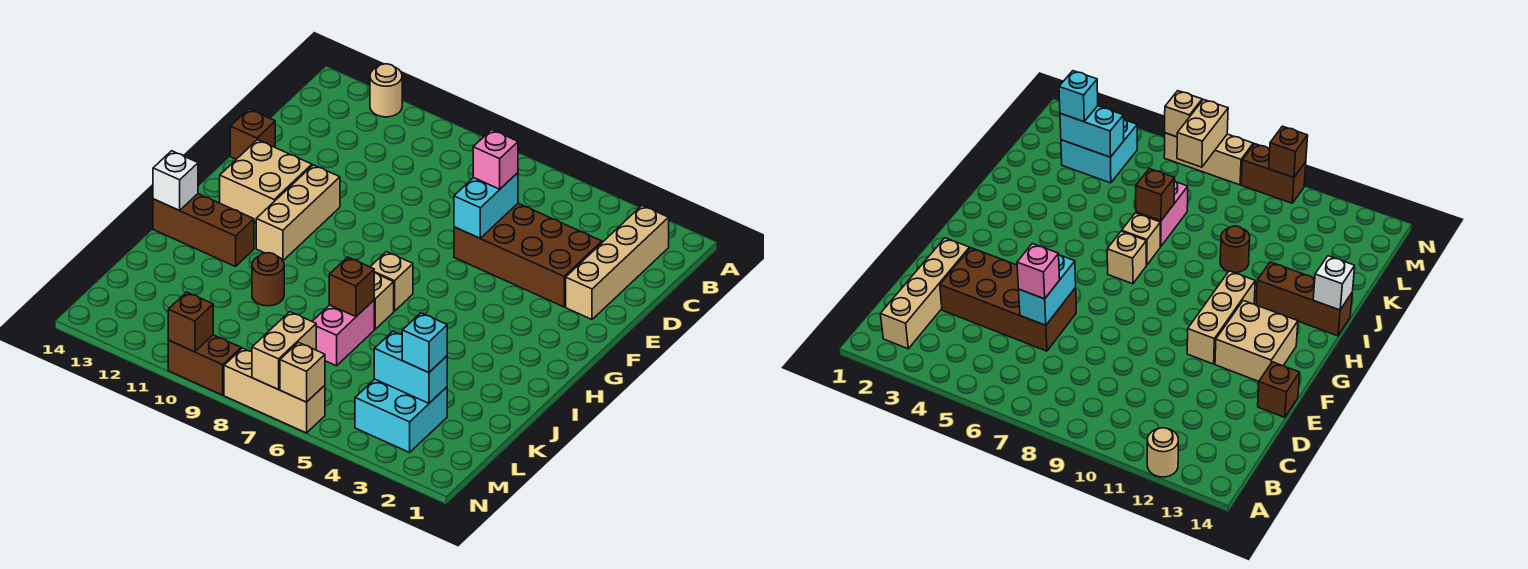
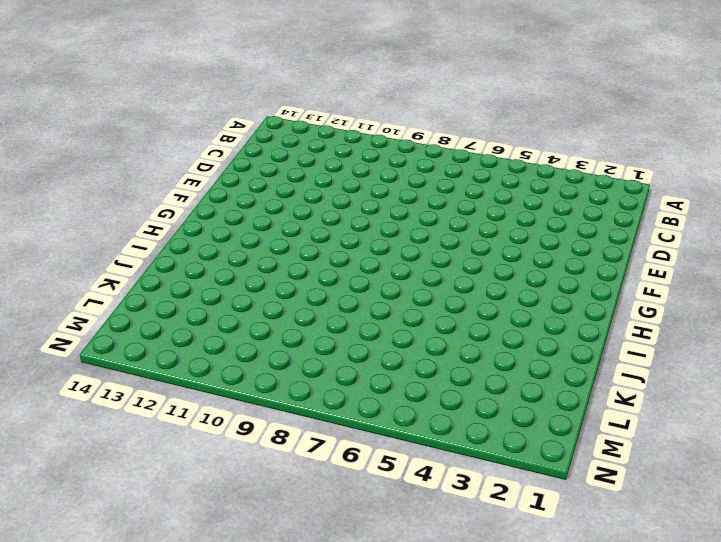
none -> tan 1x1 round brick [370,64,402,117]
none -> tan 1x4 brick [566,206,669,319]
none -> brown 2x4 brick [454,203,602,307]

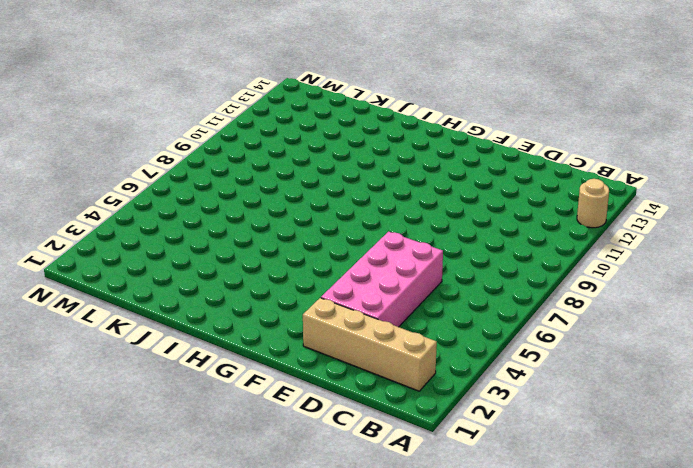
pink 2x4 brick [321,231,443,327] -> brown 2x4 brick [454,203,602,307]
none -> brown 1x1 brick [230,109,275,159]
none -> tan 1x3 brick [256,165,340,260]
none -> tan 2x2 brick [220,140,312,222]

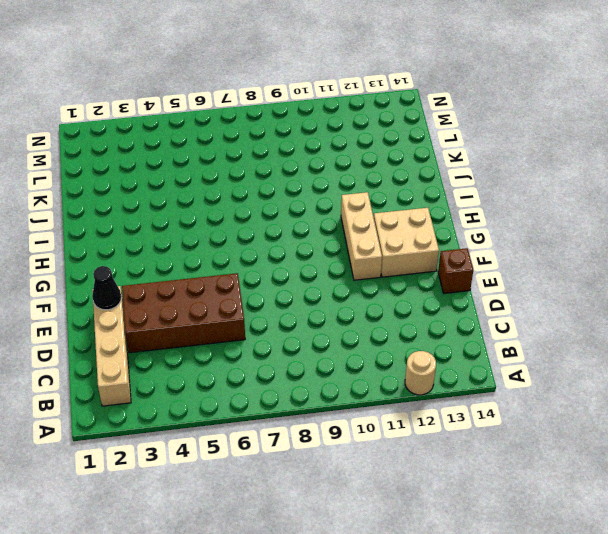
black 1x1 cone [92,266,121,310] -> none
none -> tan 1x1 brick [370,252,413,311]
none -> tan 1x1 brick [374,273,394,329]
none -> brown 1x3 brick [153,194,254,266]

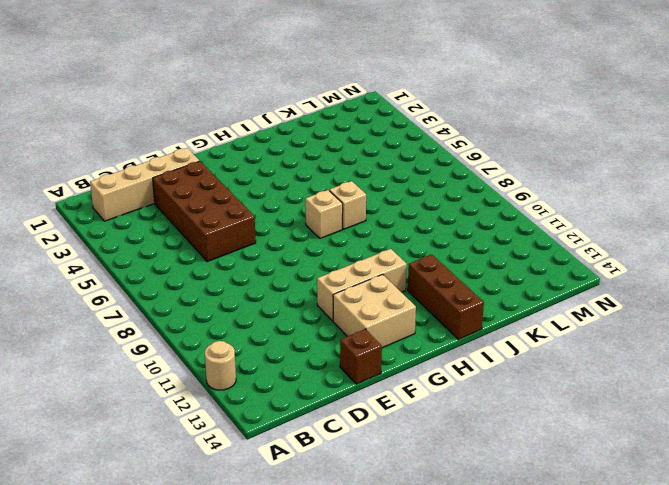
none -> pink 1x2 brick [312,300,374,366]
none -> brown 1x1 round brick [252,253,284,306]
none -> cyan 2x2 brick [355,379,447,452]

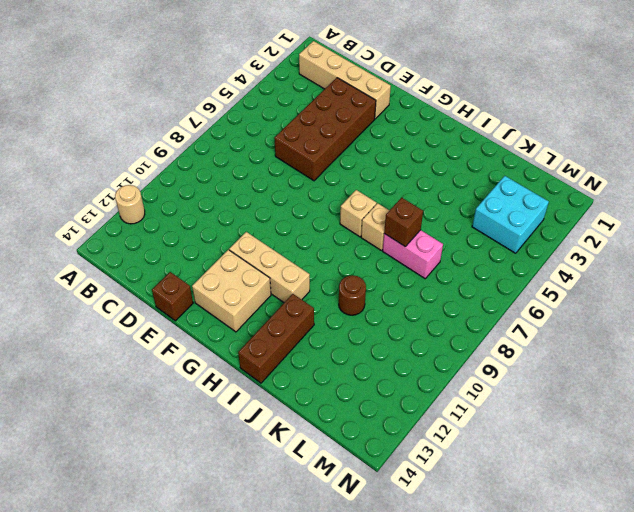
none -> tan 1x3 brick [224,348,325,433]
none -> brown 1x2 brick [168,335,241,395]
none -> cyan 1x2 brick [454,173,518,238]

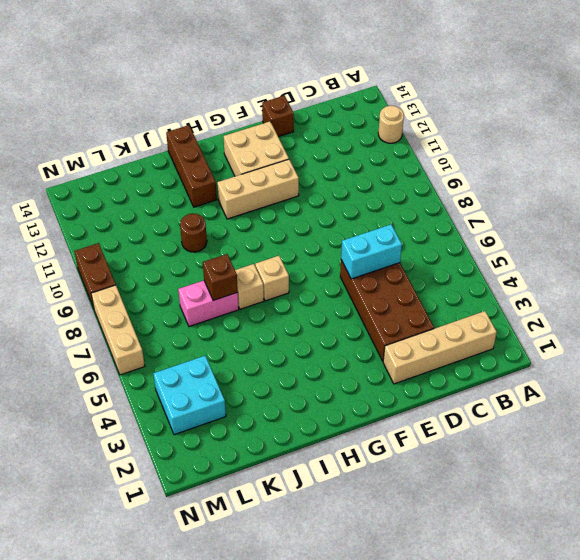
none -> white 1x1 brick [153,151,198,210]
none -> cyan 1x2 brick [374,331,447,403]
none -> tan 1x2 brick [252,312,316,389]

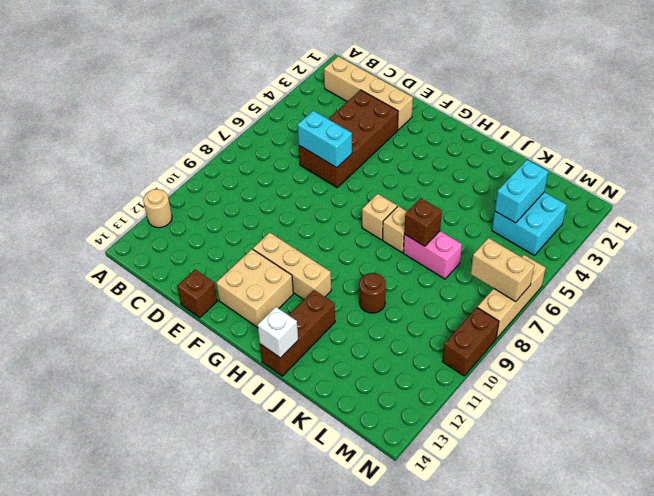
none -> tan 1x1 brick [280,342,325,402]
none -> brown 1x1 brick [168,292,213,352]
none -> pink 1x1 brick [473,130,518,189]

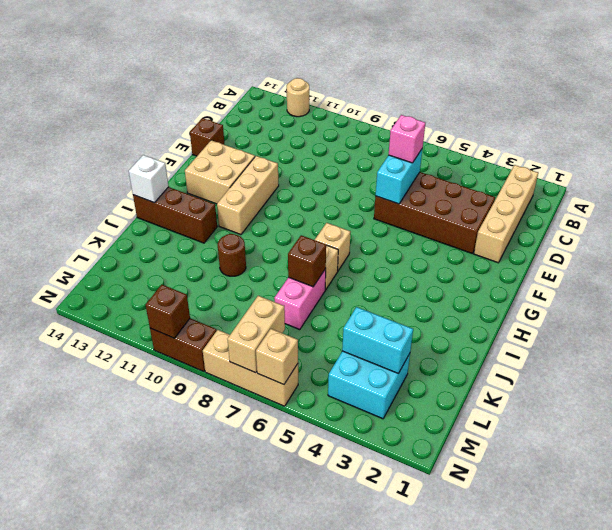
none -> cyan 1x1 brick [402,313,447,373]

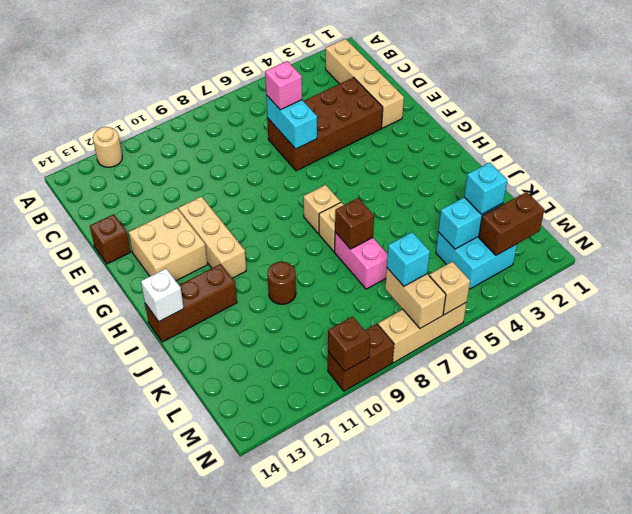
brown 1x2 brick [479,192,544,255] -> none
cyan 1x1 brick [387,232,430,286] -> none

